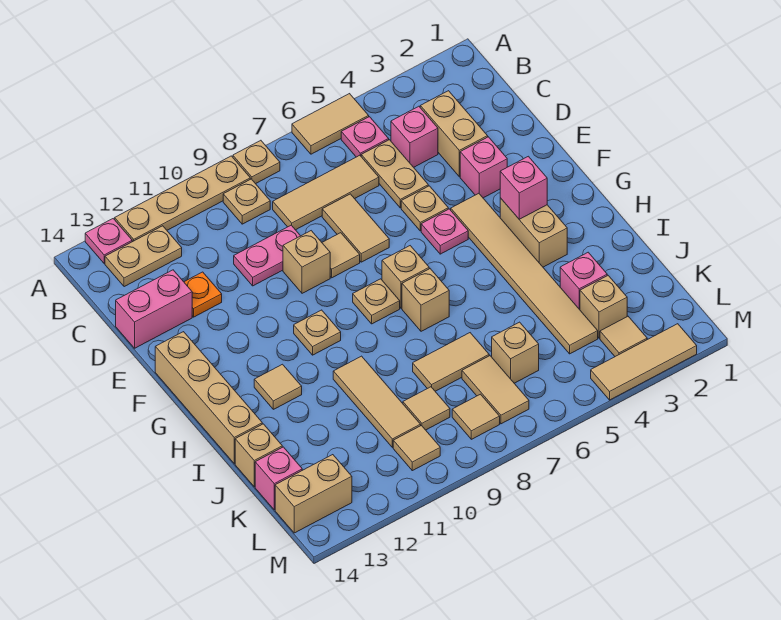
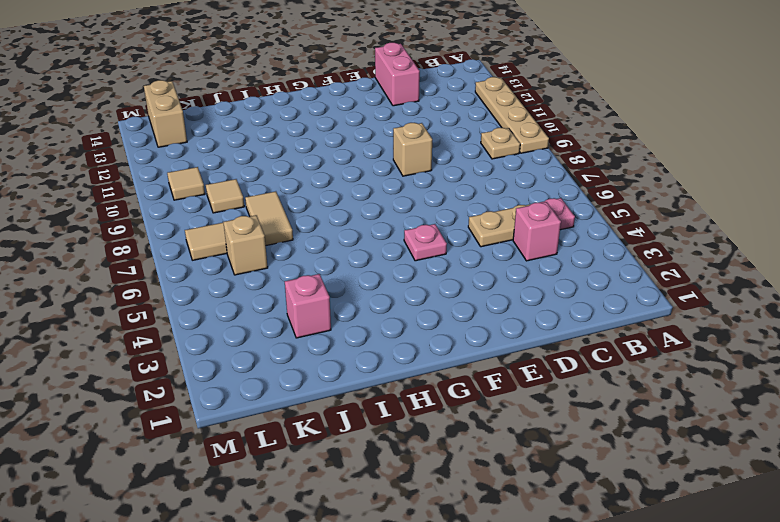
none -> tan 1x2 tile [292,94,369,154]
none -> tan 1x1 plate [233,140,280,184]
none -> pink 1x1 plate [85,219,132,263]
none -> tan 1x2 plate [105,226,182,287]

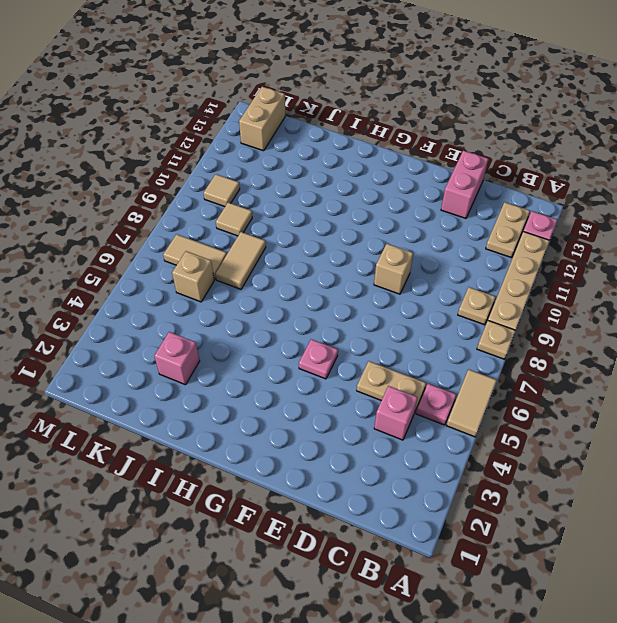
none -> tan 1x2 brick [420,91,488,177]
none -> tan 1x3 tile [273,155,379,230]
none -> tan 1x2 tile [322,194,389,262]
none -> pink 1x2 plate [234,225,300,286]

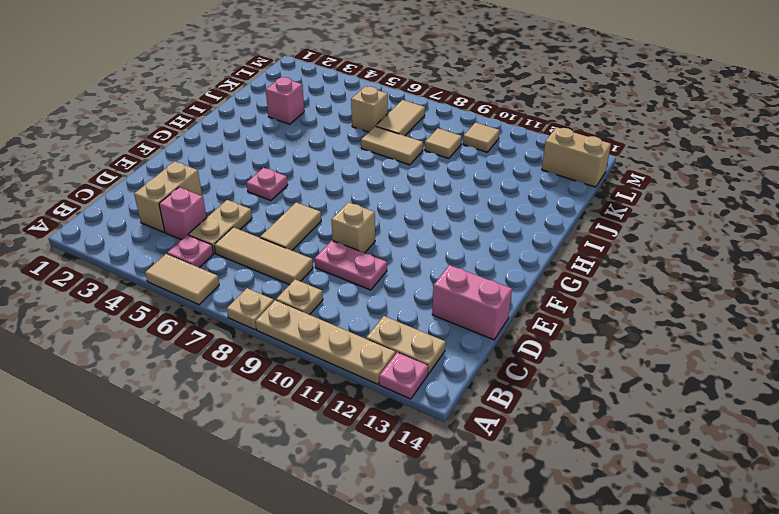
none -> orange 1x1 plate [184,272,222,317]
none -> pink 1x1 brick [460,137,507,198]
none -> tan 1x1 plate [401,186,448,231]
none -> tan 1x1 tile [322,233,360,278]

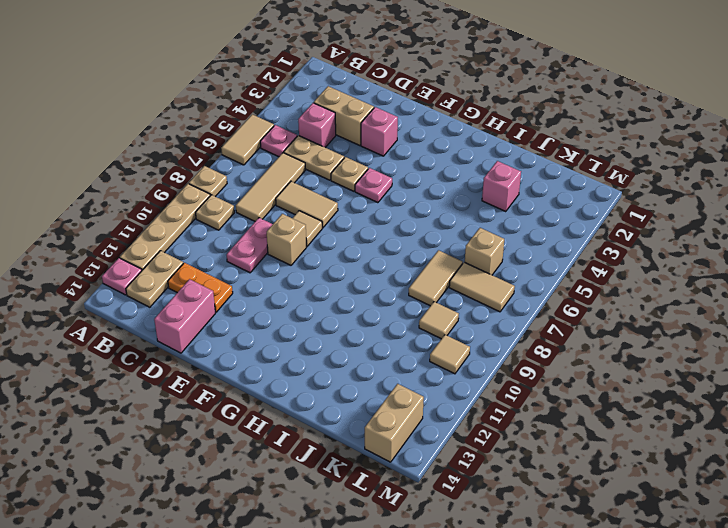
orange 1x2 plate [168,263,233,312] -> orange 1x1 plate [184,272,222,317]
none -> tan 1x6 tile [451,193,598,354]
none -> tan 1x4 brick [155,332,262,464]
none -> tan 1x2 brick [500,198,567,267]
none -> tan 1x1 brick [382,246,429,308]

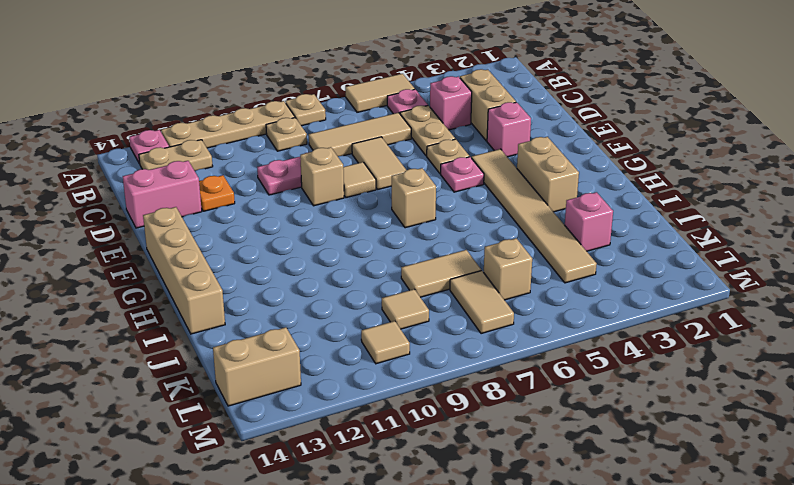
none -> tan 1x1 plate [353,279,400,324]
none -> tan 1x1 plate [294,310,341,355]
none -> tan 1x1 brick [402,269,449,331]
none -> tan 1x1 tile [254,364,302,409]

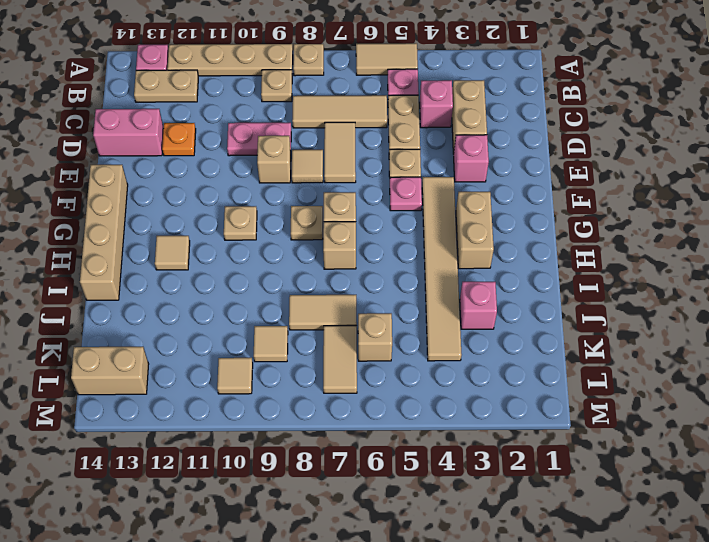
none -> tan 1x3 tile [333,356,421,448]
none -> tan 1x1 brick [235,424,282,487]
none -> tan 1x1 brick [580,276,627,338]
none -> pink 1x1 brick [255,447,302,510]

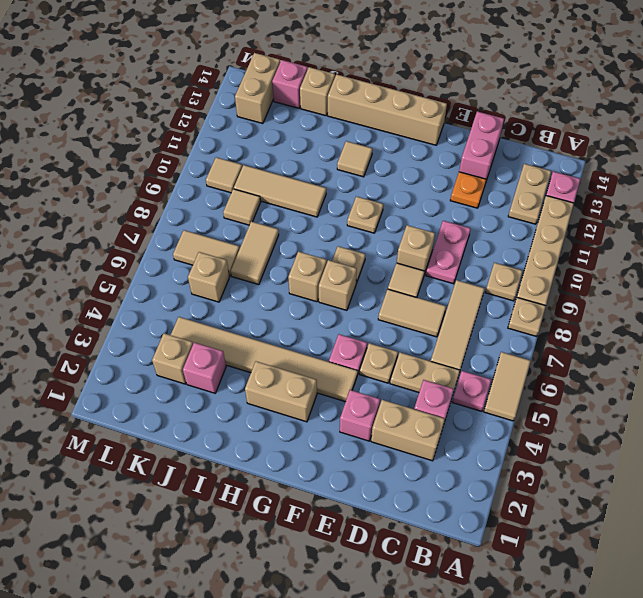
none -> tan 1x1 tile [600,316,647,356]
none -> tan 1x1 tile [452,394,500,439]
none -> tan 1x3 tile [591,324,697,400]
none -> pink 1x1 brick [500,156,547,219]

